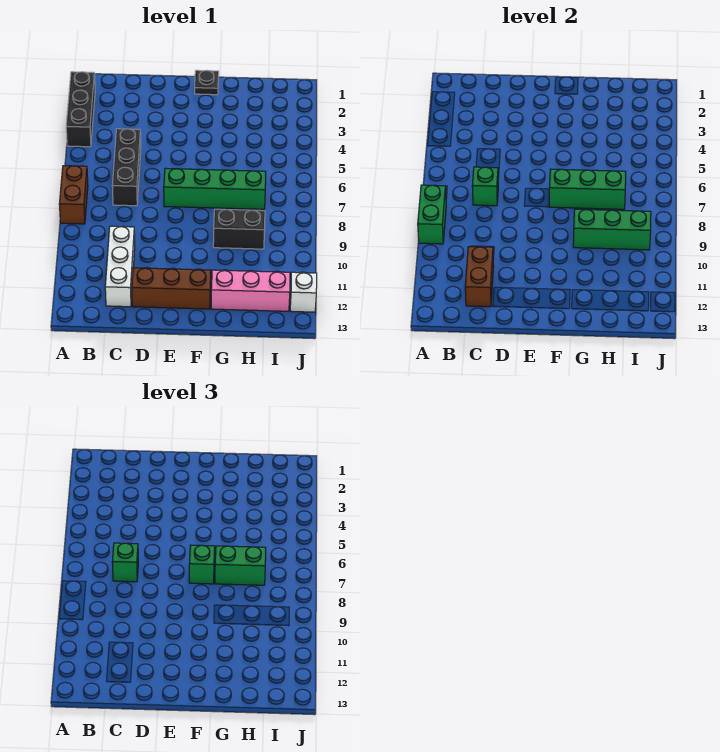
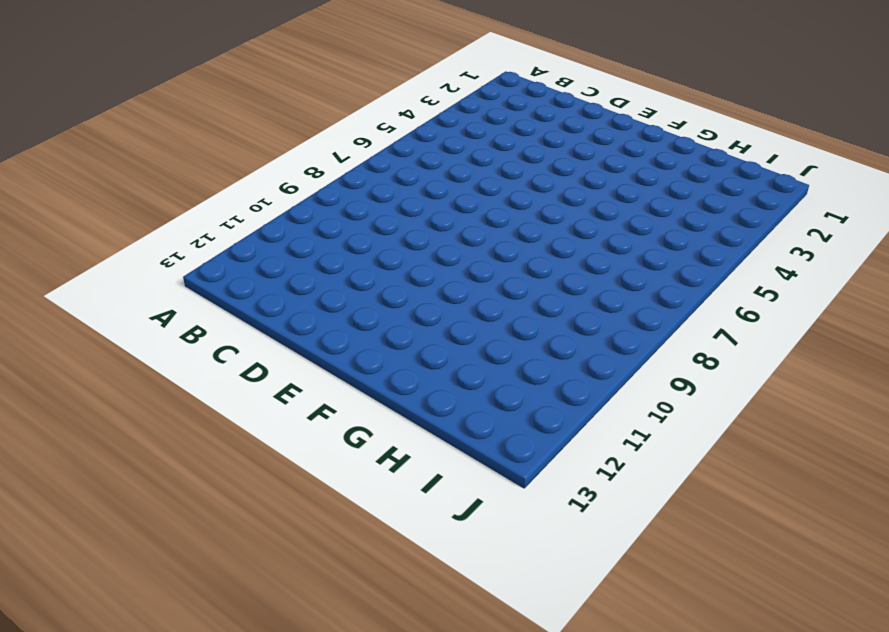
none -> black 1x3 brick [66,72,95,147]
none -> brown 1x2 brick [59,166,88,224]
none -> black 1x3 brick [112,129,141,206]

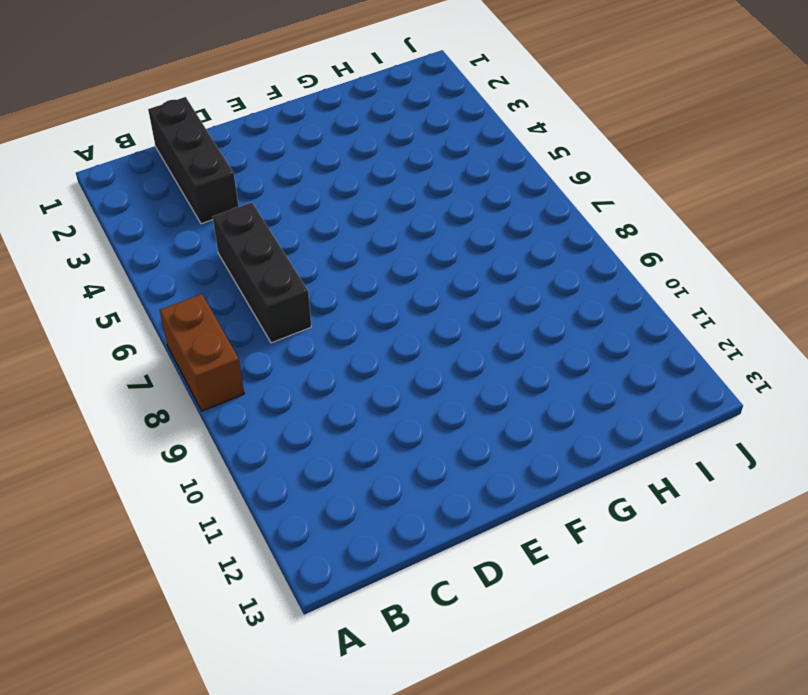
black 1x3 brick [148,97,238,224] -> black 1x3 brick moved to [66,72,95,147]
none -> white 1x3 brick [105,226,135,307]
none -> brown 1x3 brick [132,268,211,309]
none -> green 1x4 brick [164,168,266,209]

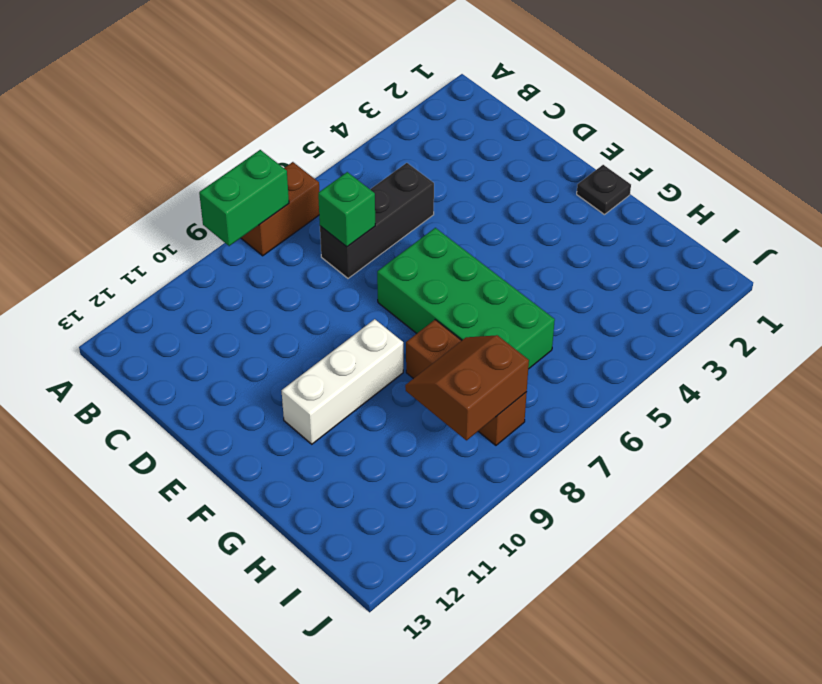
green 2x4 brick [377,228,555,369] -> green 1x4 brick [164,168,266,209]
white 1x3 brick [282,319,403,444] -> white 1x3 brick moved to [105,226,135,307]
brown 1x3 brick [406,320,527,445] -> brown 1x3 brick moved to [132,268,211,309]
brown 2x2 slope [405,335,529,440] -> green 1x3 brick [573,209,651,250]
none -> black 1x3 brick [66,72,95,147]
none -> black 1x2 brick [213,209,265,249]
none -> pink 1x3 brick [211,270,290,311]

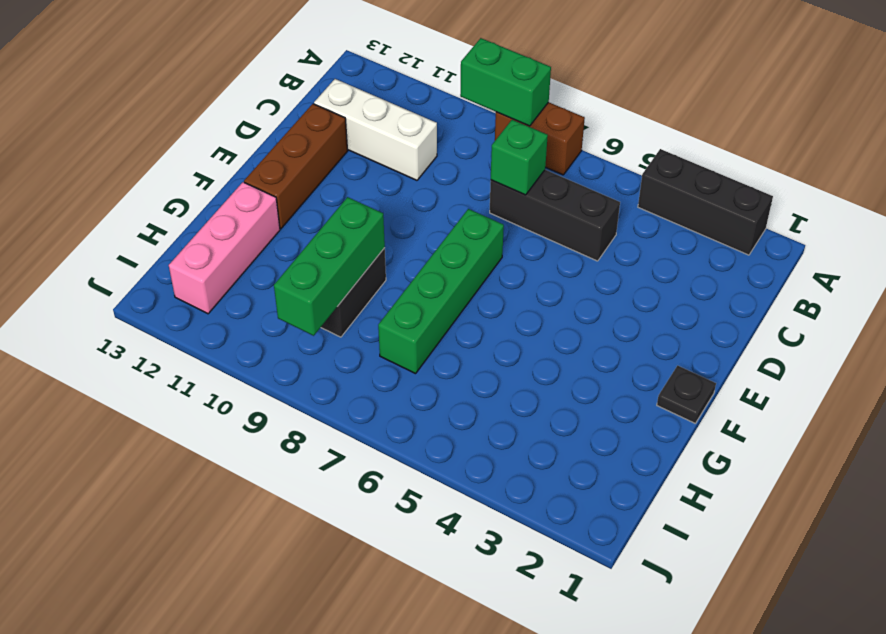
none -> white 1x1 brick [290,272,317,312]
none -> brown 1x2 brick [465,247,494,307]
none -> green 1x3 brick [549,169,626,209]

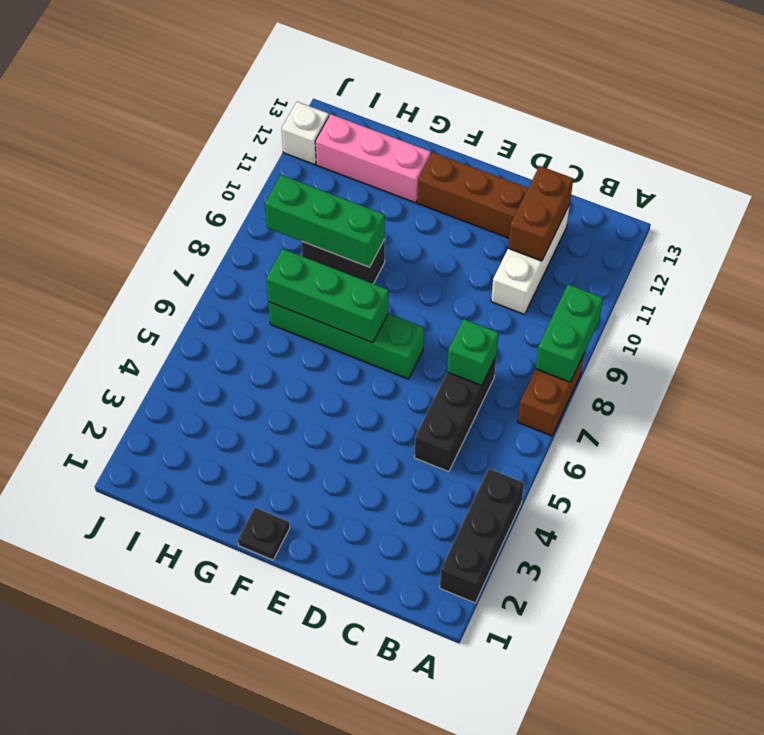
none -> green 1x1 brick [112,543,138,582]
none -> green 1x1 brick [189,545,215,584]
none -> green 1x2 brick [215,546,266,585]

